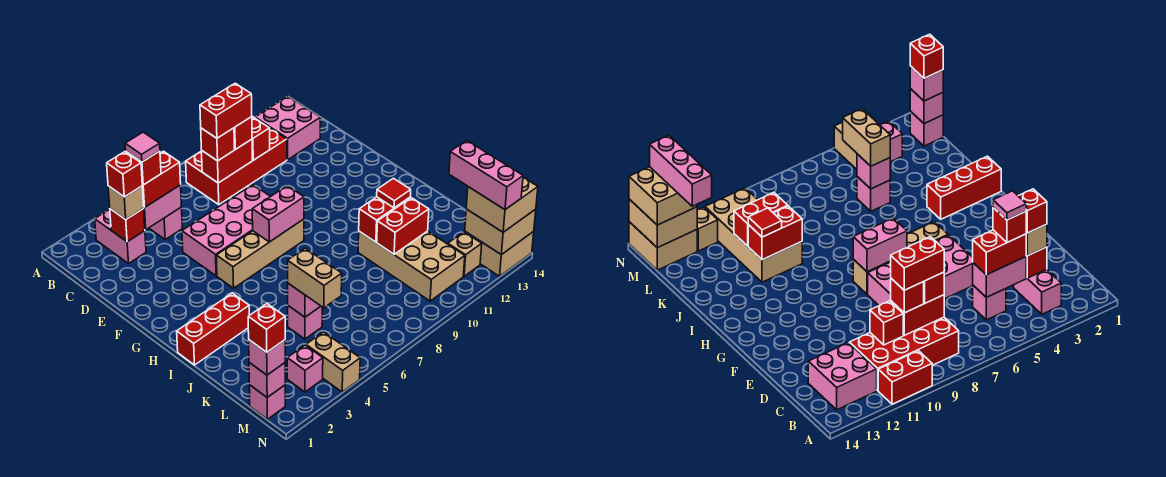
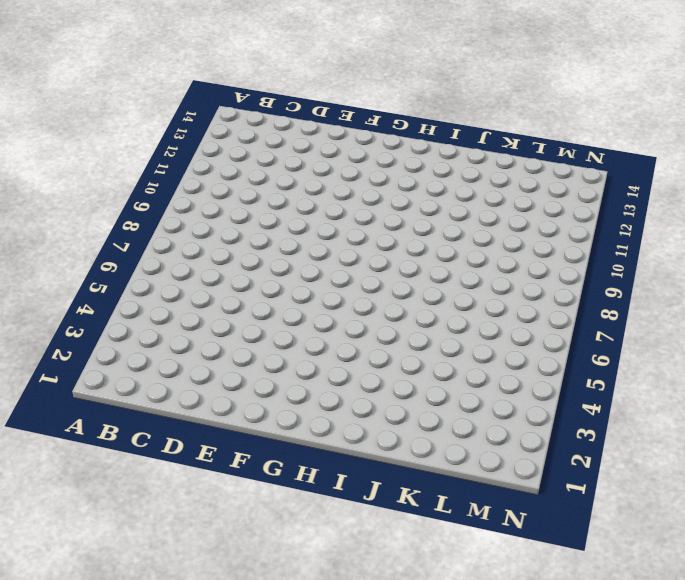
none -> red 1x2 brick [878,351,932,404]
none -> pink 1x2 brick [95,209,146,263]
none -> red 2x4 brick [186,122,287,205]
none -> pink 2x2 brick [255,97,321,160]

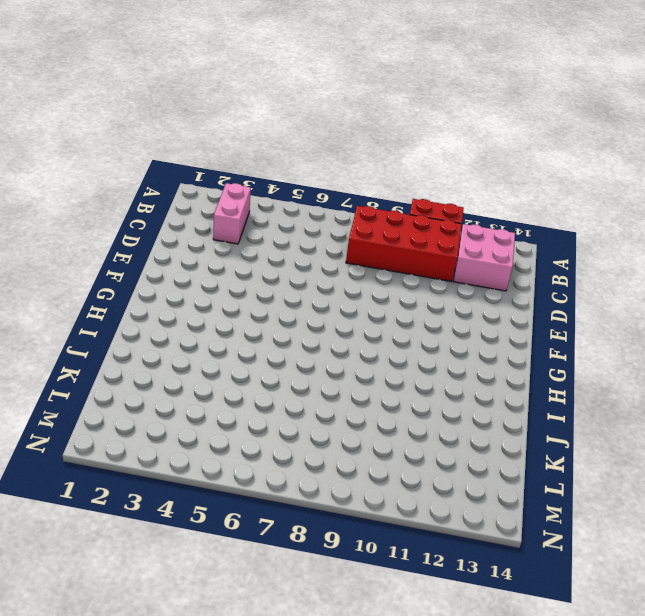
none -> pink 1x1 brick [149,207,182,239]
none -> pink 2x4 brick [182,185,271,276]
none -> tan 1x4 brick [216,219,304,288]
none -> red 1x3 brick [177,293,249,365]

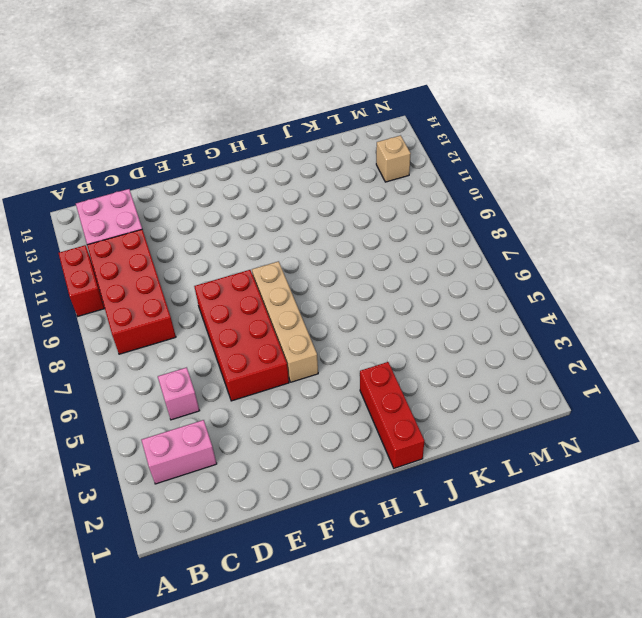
red 2x4 brick [194,270,289,401] -> pink 2x4 brick [182,185,271,276]
none -> tan 2x4 brick [358,231,465,301]
none -> pink 1x1 brick [288,306,322,339]
none -> pink 1x1 brick [249,385,285,419]
none -> pink 1x1 brick [287,345,323,392]

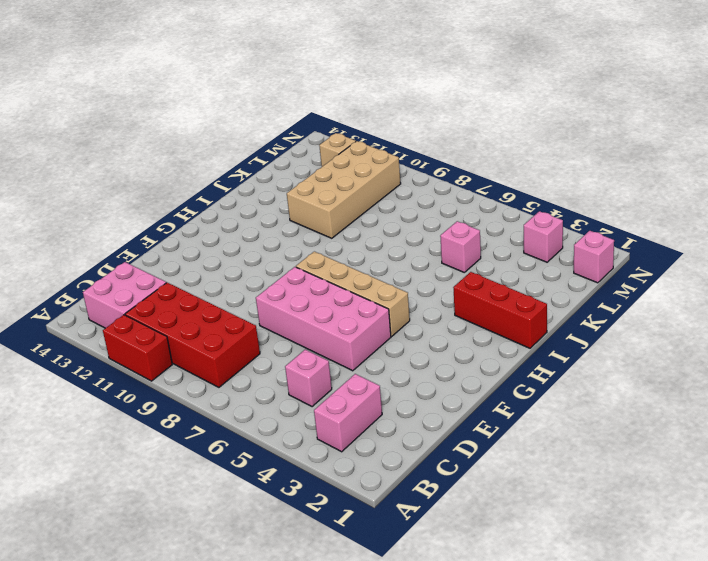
none -> tan 1x2 brick [306,332,360,392]
none -> tan 2x2 brick [465,232,534,276]
none -> red 1x1 brick [110,209,145,242]
none -> pink 1x2 brick [143,185,182,230]

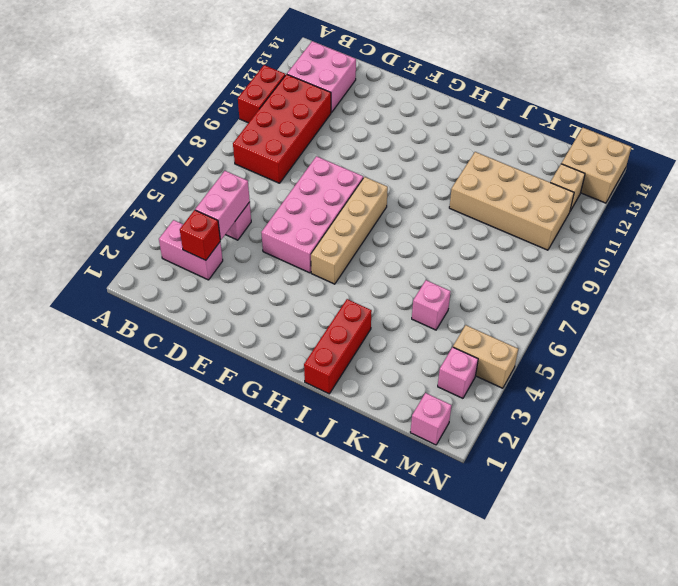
none -> red 1x2 brick [202,139,252,183]
none -> red 1x1 brick [252,117,270,160]
none -> pink 1x2 brick [252,186,304,242]
none -> red 1x2 brick [359,197,410,242]

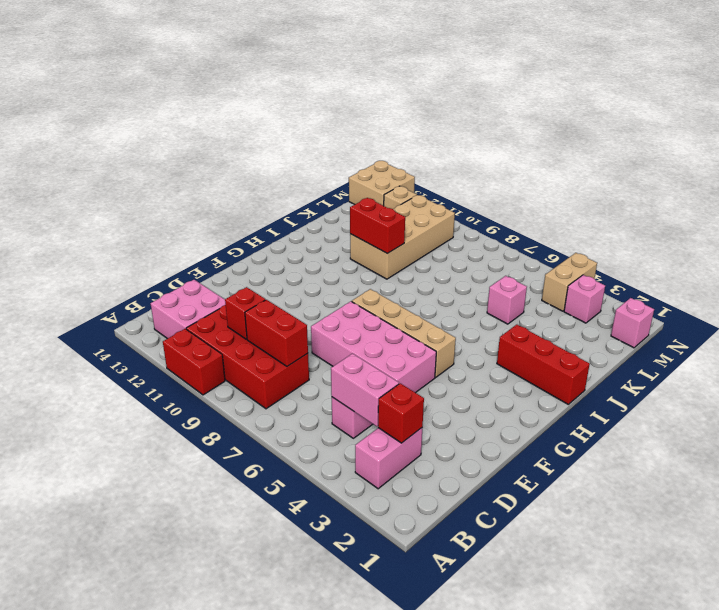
none -> pink 1x2 brick [252,186,304,242]
none -> pink 1x1 brick [288,283,321,317]
none -> red 1x2 brick [377,198,429,254]
none -> pink 1x1 brick [249,363,285,397]

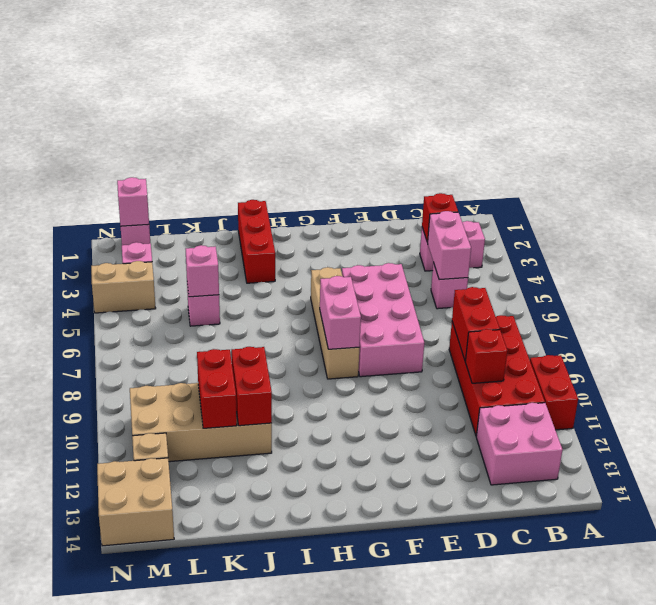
none -> tan 2x2 brick [465,209,536,255]
none -> tan 1x1 brick [108,186,144,219]
none -> red 1x2 brick [142,151,181,208]
none -> red 1x1 brick [201,128,235,161]

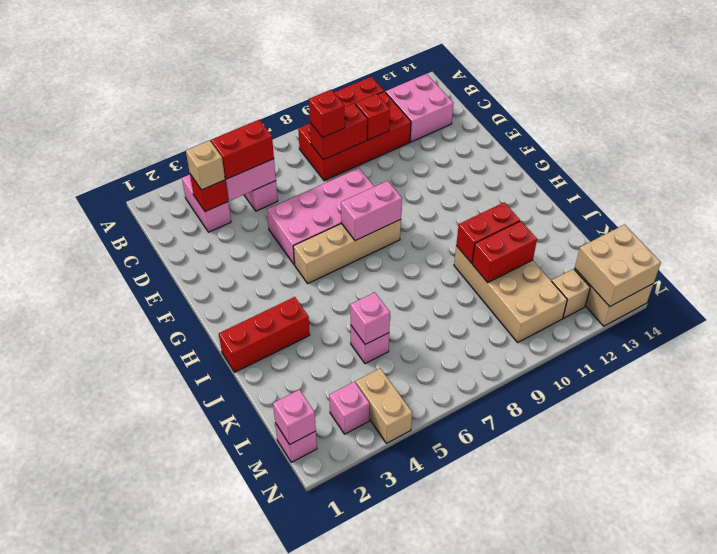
none -> red 1x1 brick [234,117,252,149]
none -> red 1x1 tile [377,178,411,208]
none -> tan 1x2 brick [288,248,342,308]
none -> pink 1x1 brick [249,340,285,375]

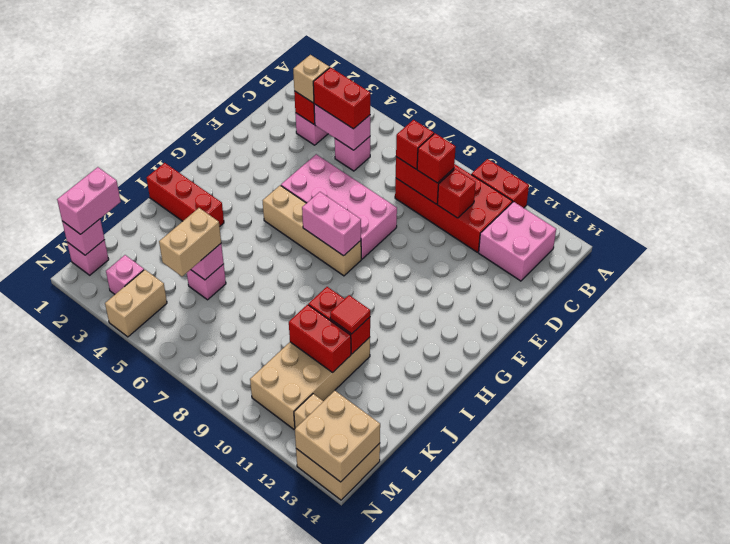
pink 1x2 brick [57,167,121,234] -> pink 1x1 brick [249,340,285,375]
none -> tan 2x2 brick [466,177,538,232]
none -> red 1x1 brick [107,152,142,197]
none -> red 1x1 brick [126,151,161,185]
none -> red 1x2 brick [200,83,252,138]

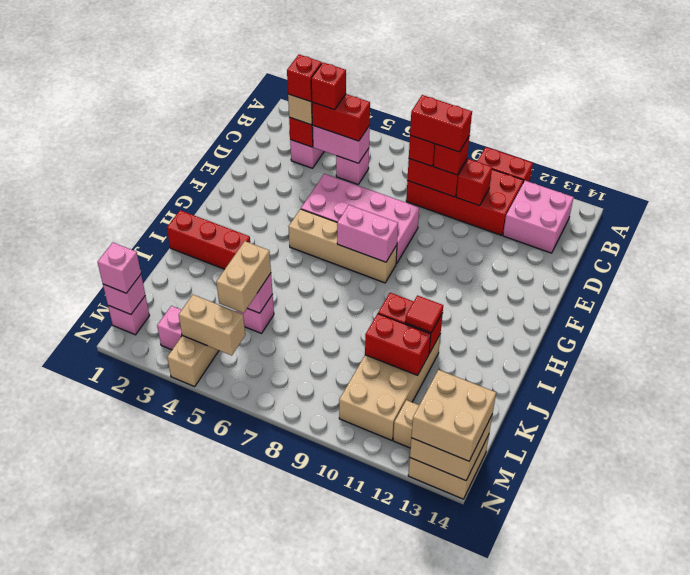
tan 1x2 brick [179,295,245,356] -> none
none -> pink 1x3 brick [449,140,523,210]
none -> red 1x1 brick [248,304,285,352]
none -> pink 1x1 tile [125,132,160,162]

